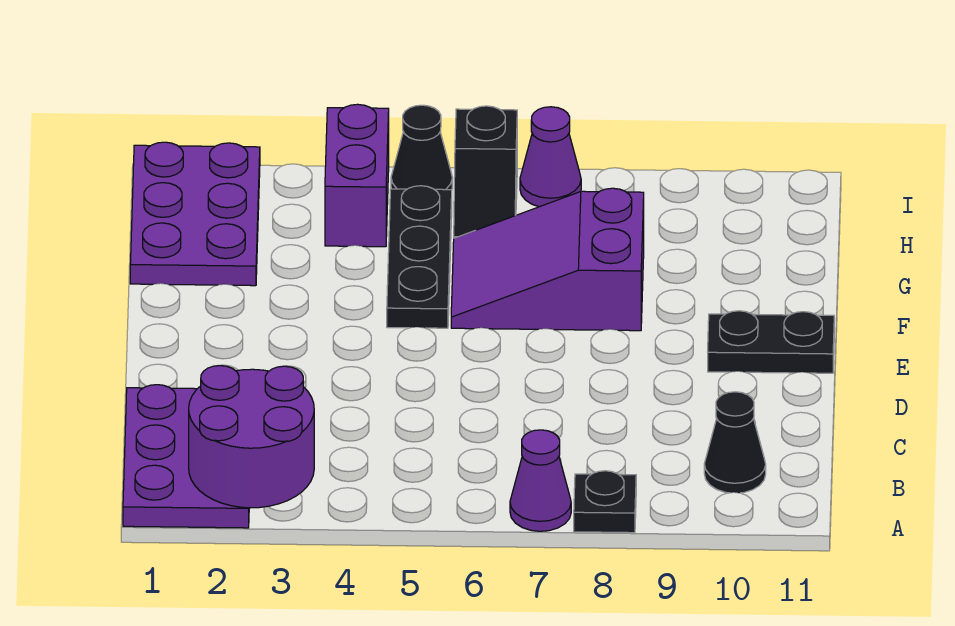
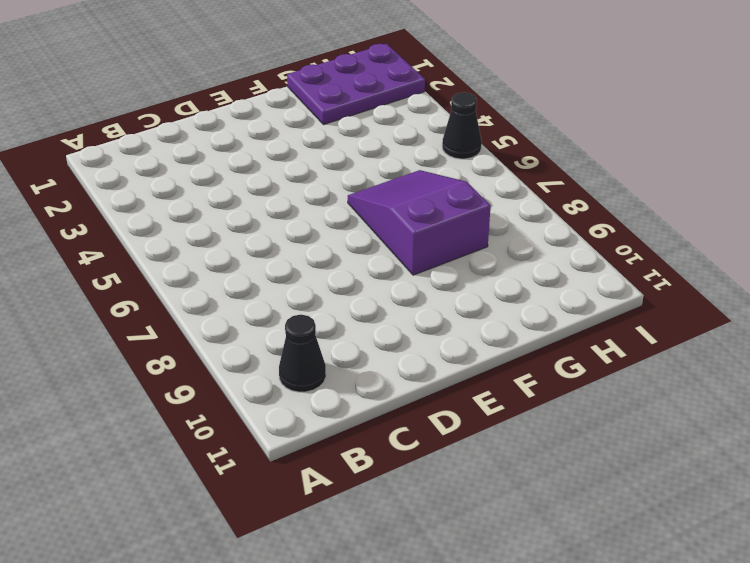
none -> purple 2x3 plate [123,385,249,528]
none -> purple 1x1 cone [510,430,571,531]
none -> black 1x1 plate [574,471,636,533]

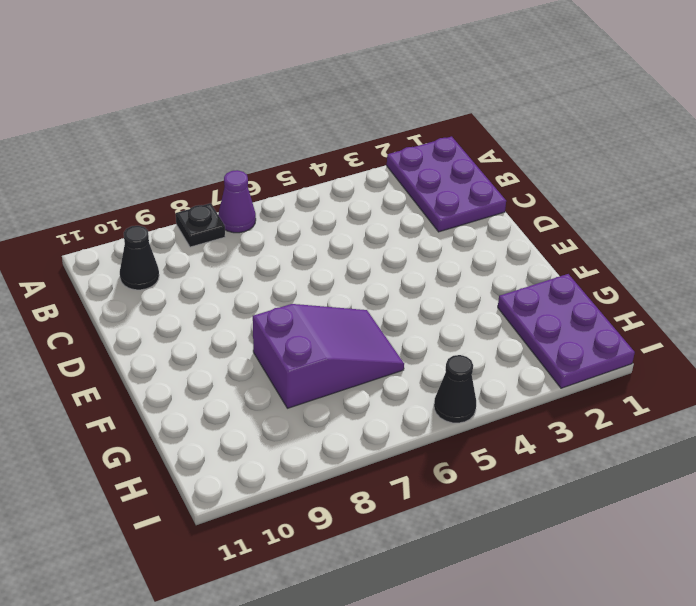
none -> black 1x2 plate [708,311,834,373]
none -> black 1x3 plate [387,186,452,328]
none -> purple 1x2 brick [325,104,389,247]

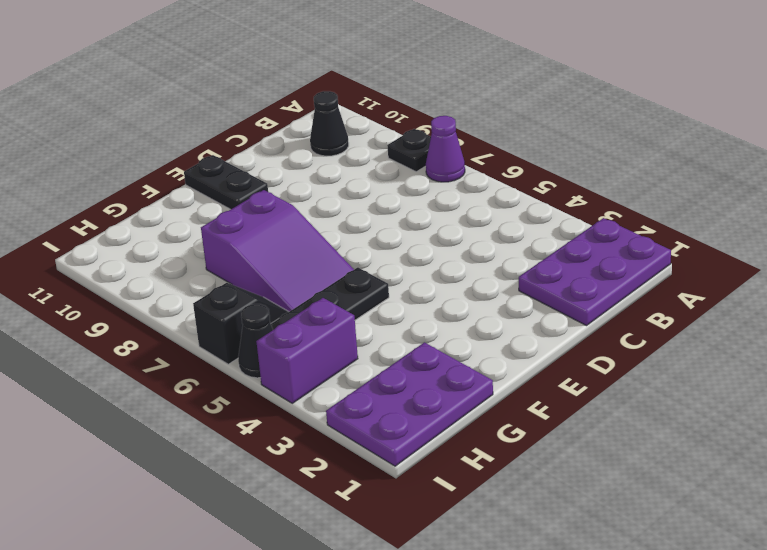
none -> purple 1x1 cone [520,107,581,207]
none -> purple 2x2 round brick [189,366,314,508]

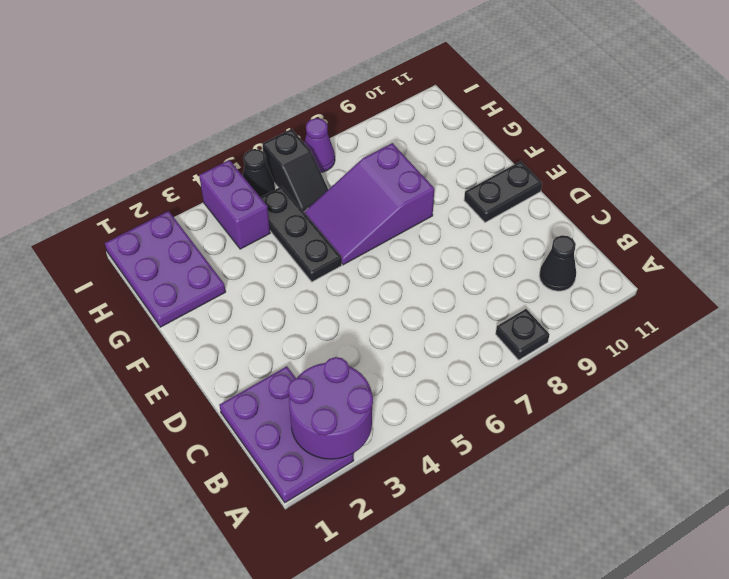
none -> purple 1x1 cone [510,430,571,531]

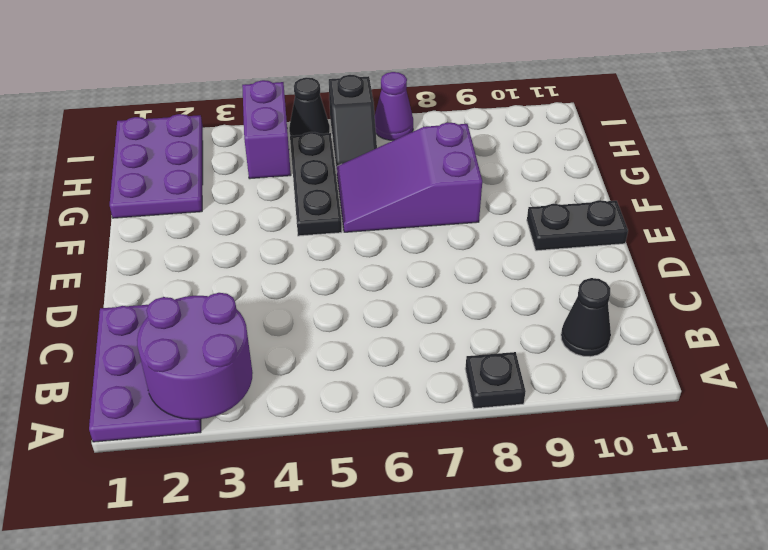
none -> purple 1x1 cone [510,430,571,531]

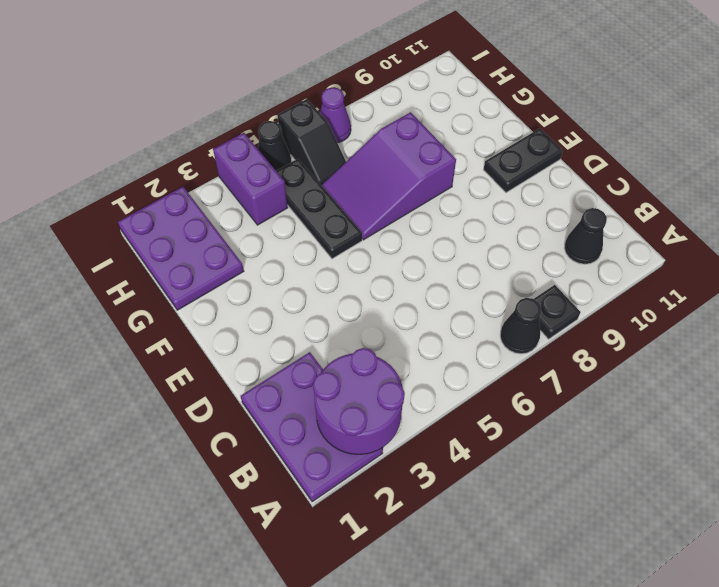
black 1x1 cone [500,298,541,354] -> purple 1x1 cone [510,430,571,531]

